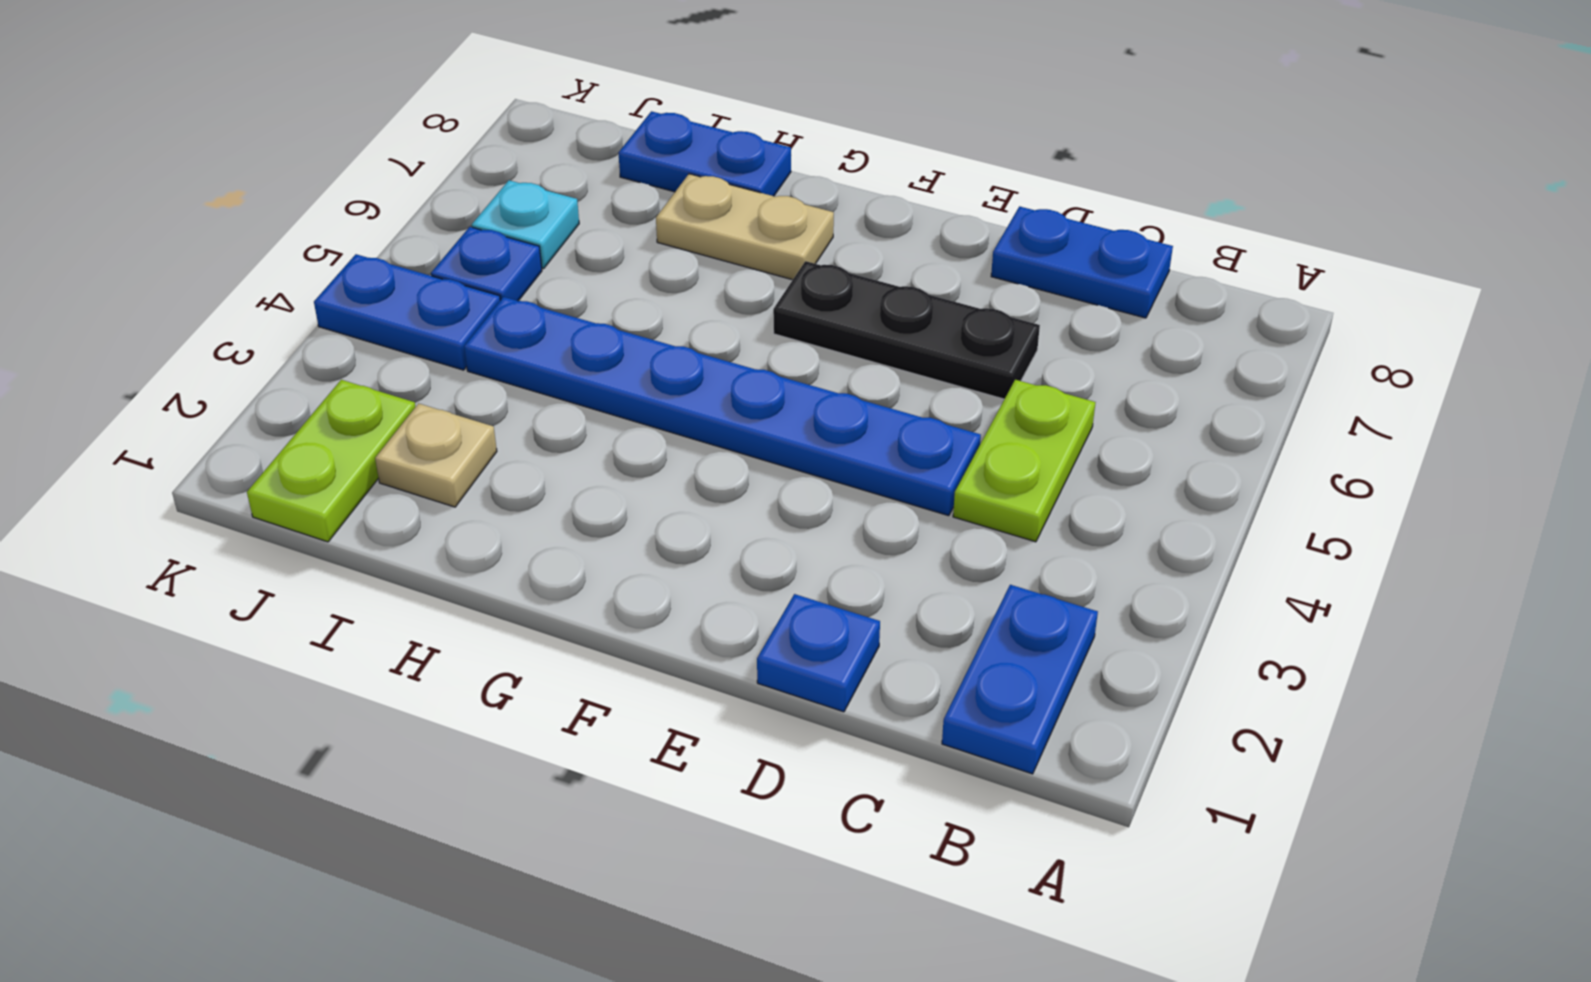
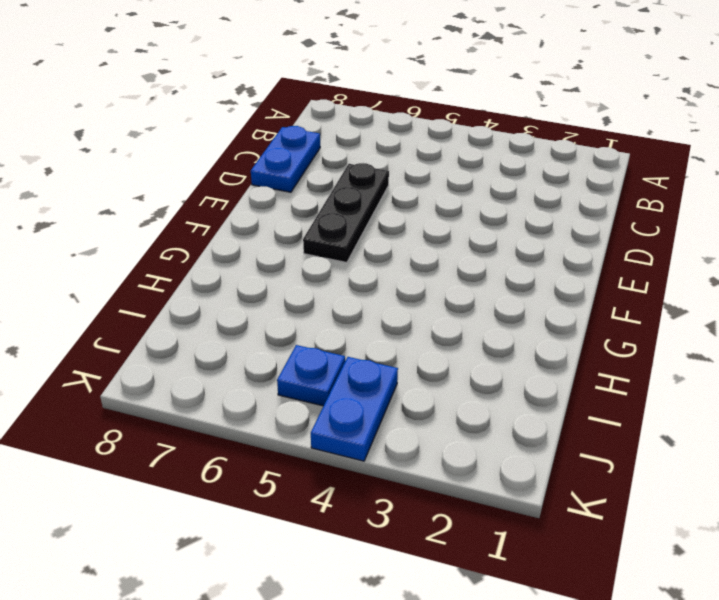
none -> blue 1x2 plate [942,585,1098,774]
none -> lime 1x2 plate [953,380,1095,542]
none -> blue 1x1 plate [757,594,880,712]

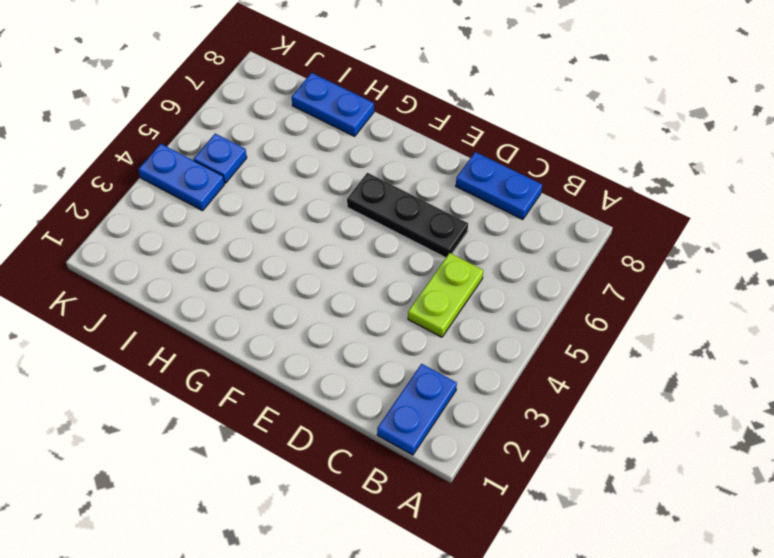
none -> blue 1x1 plate [757,594,880,712]
none -> blue 1x6 plate [464,297,981,516]
none -> tan 1x2 plate [656,174,834,280]

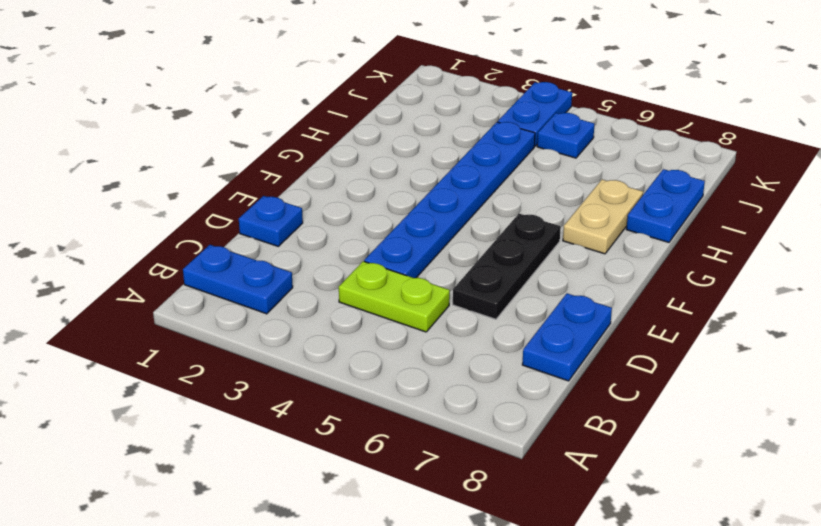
none -> tan 1x1 plate [375,403,497,507]
none -> lime 1x2 plate [247,380,415,542]
none -> cyan 1x1 plate [472,180,579,269]

